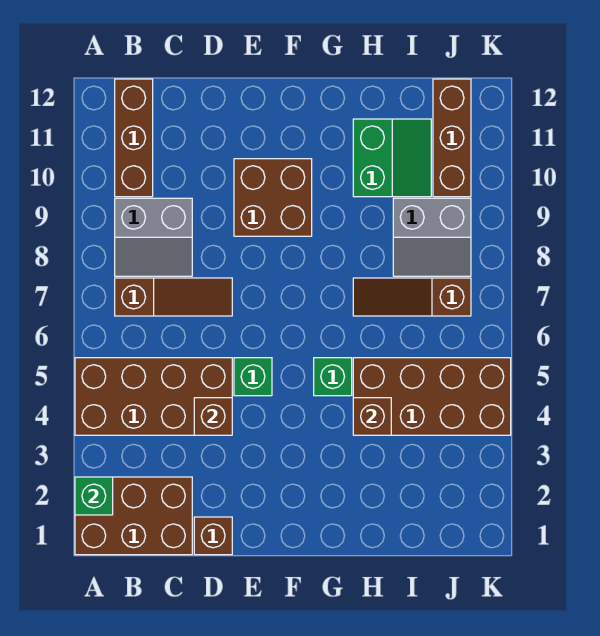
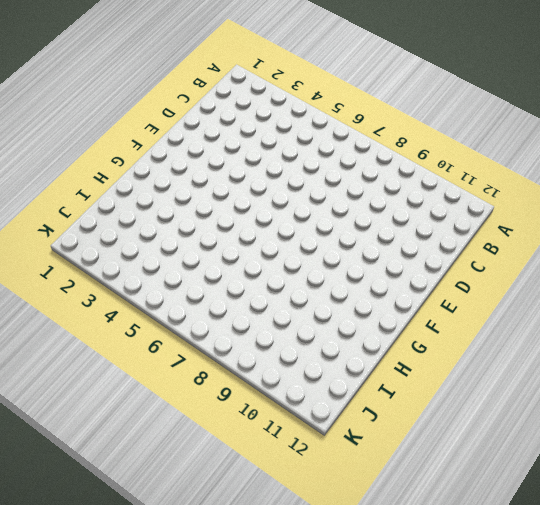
none -> brown 2x3 brick [75,477,192,555]
none -> brown 2x4 brick [75,358,232,435]
none -> brown 1x3 slope [115,278,232,316]

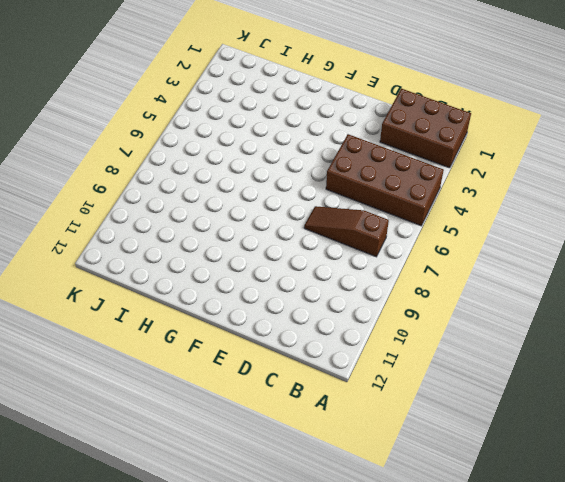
none -> grey 2x2 slope [115,198,192,276]
none -> brown 1x3 brick [115,79,153,197]
none -> brown 1x1 brick [194,517,232,555]

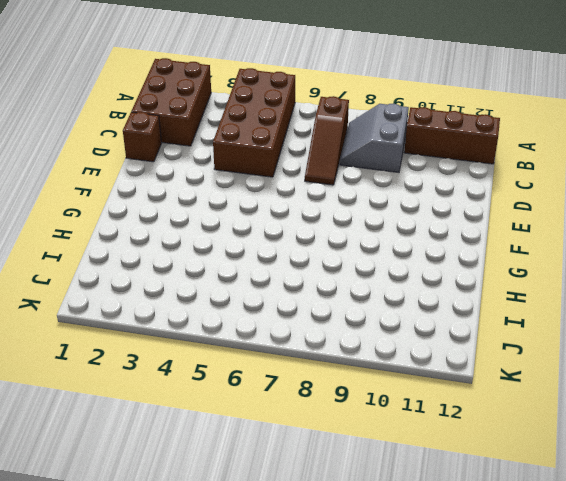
none -> green 1x1 brick [234,358,272,396]
none -> brown 2x2 brick [234,159,312,236]
none -> green 1x1 brick [314,358,352,396]

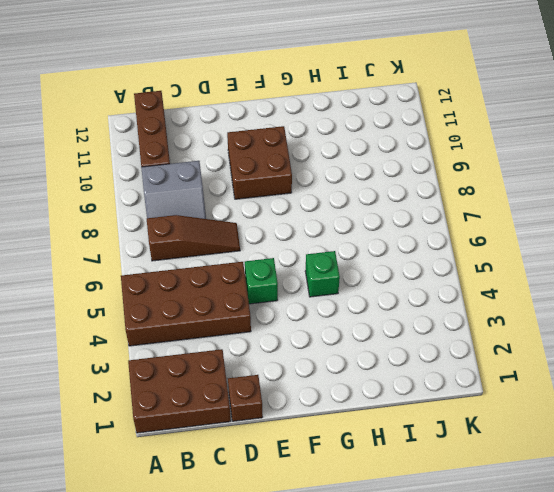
none -> brown 2x4 brick [353,358,511,435]
none -> brown 1x3 slope [353,278,471,316]
none -> green 2x2 slope [353,119,431,197]

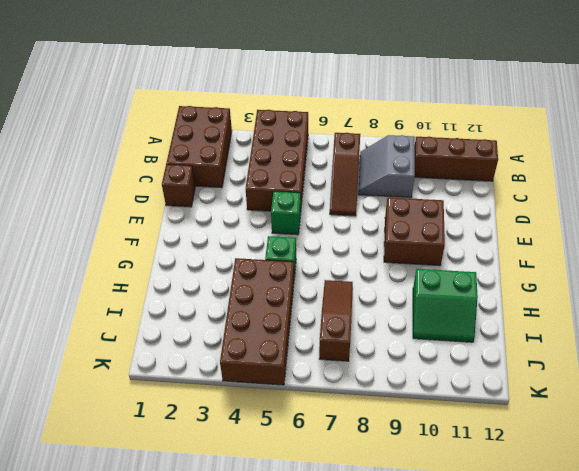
none -> grey 2x2 slope [393,198,471,276]
none -> brown 1x3 brick [433,79,471,197]
none -> green 1x1 brick [75,477,113,515]

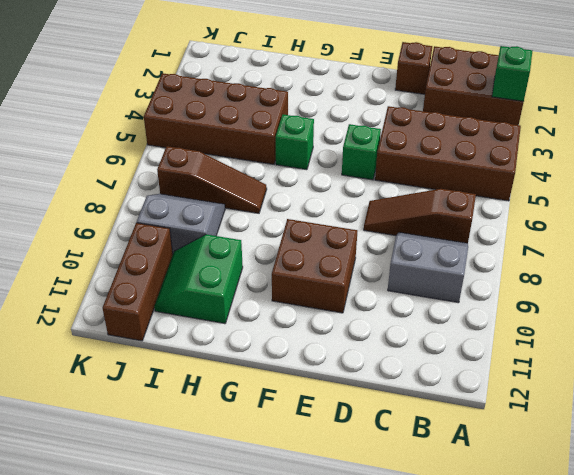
none -> brown 1x3 brick [115,79,153,197]
none -> brown 1x1 brick [194,398,232,435]
none -> brown 1x1 brick [353,398,391,435]

